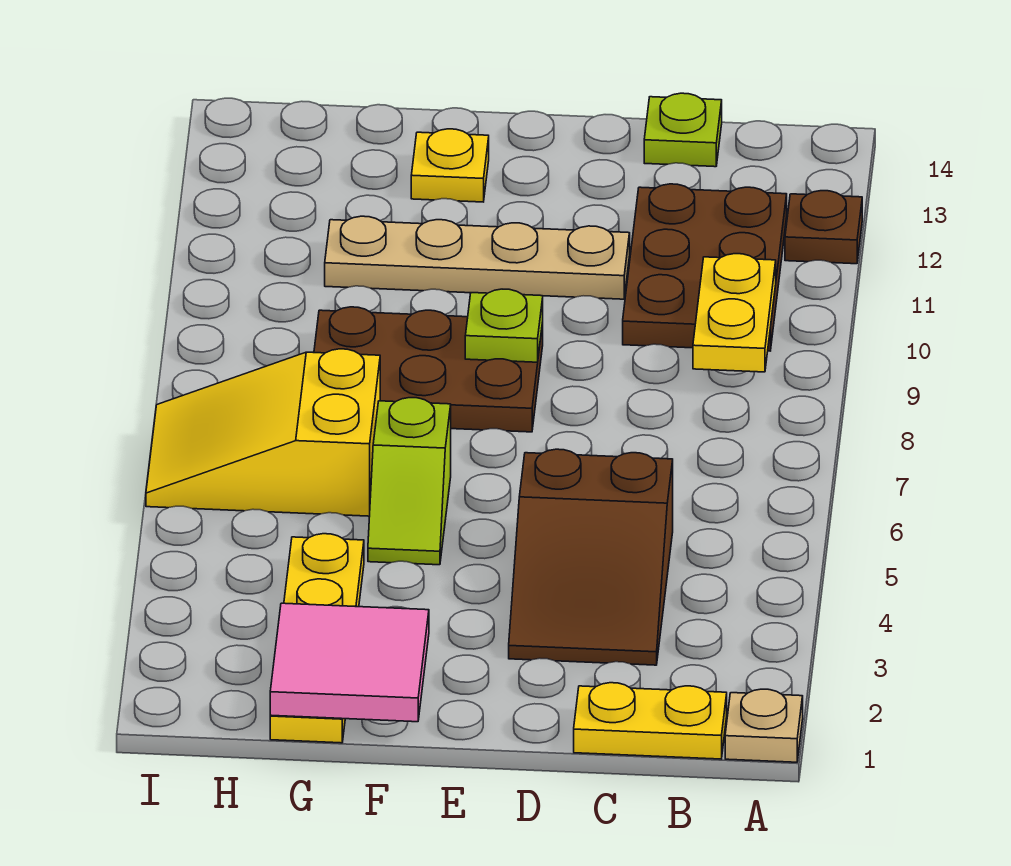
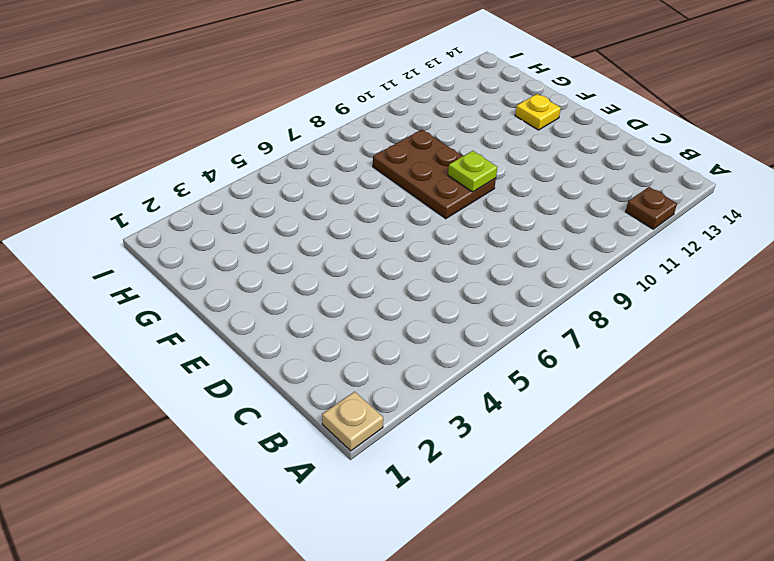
none -> yellow 1x2 plate [574,683,727,759]
none -> brown 2x3 plate [623,184,787,351]
none -> brown 2x3 slope [509,449,673,665]

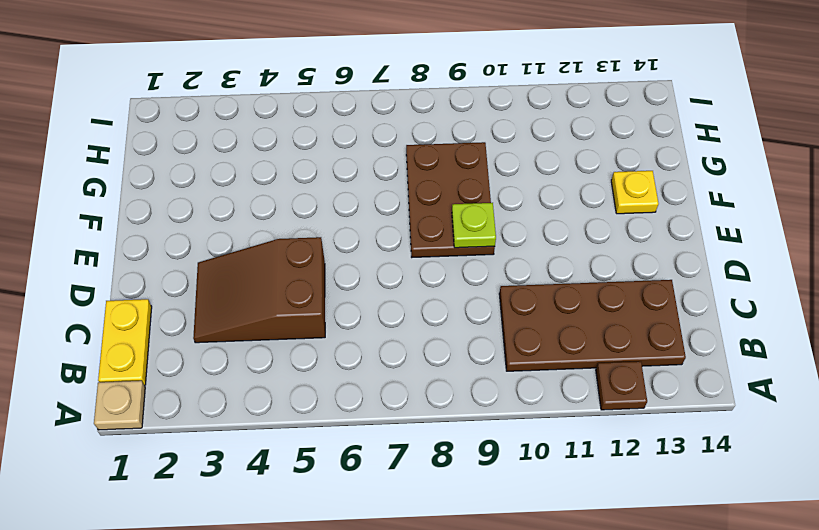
brown 2x4 plate [499,280,686,371] -> brown 2x3 plate [623,184,787,351]
none -> lime 1x1 plate [644,93,722,167]
none -> tan 1x4 plate [325,216,630,299]
none -> lime 1x2 slope [368,398,451,565]

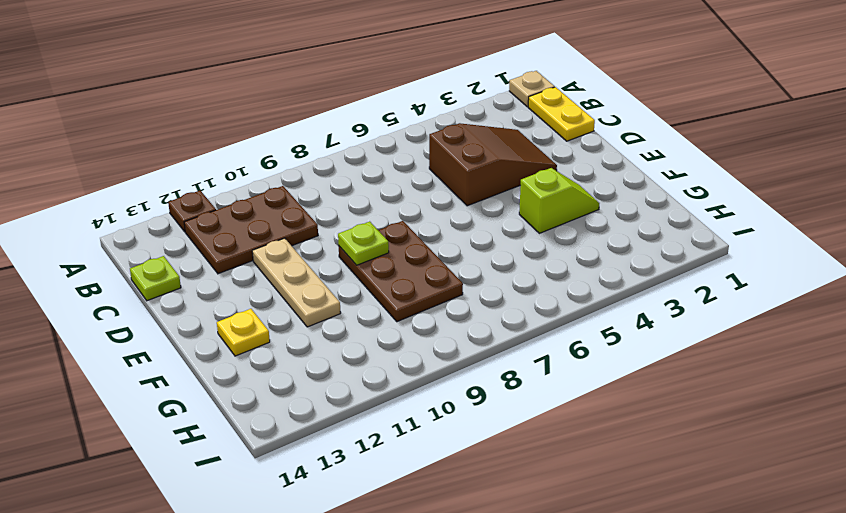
tan 1x3 plate [252,238,341,327] -> tan 1x4 plate [325,216,630,299]
lime 1x2 slope [519,168,599,233] -> lime 1x2 slope moved to [368,398,451,565]
none -> yellow 1x4 plate [270,534,364,743]
none -> yellow 2x3 slope [146,349,380,516]
none -> yellow 1x2 plate [693,254,776,372]

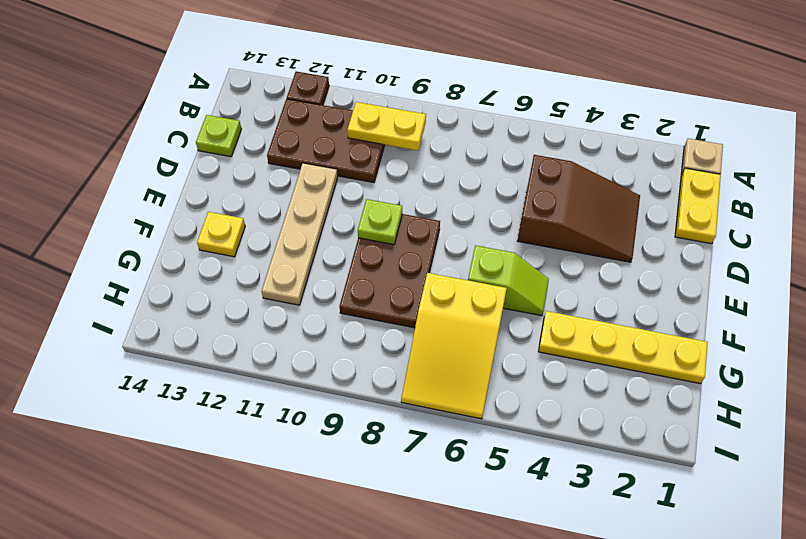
none -> pink 2x2 tile [270,603,429,722]

